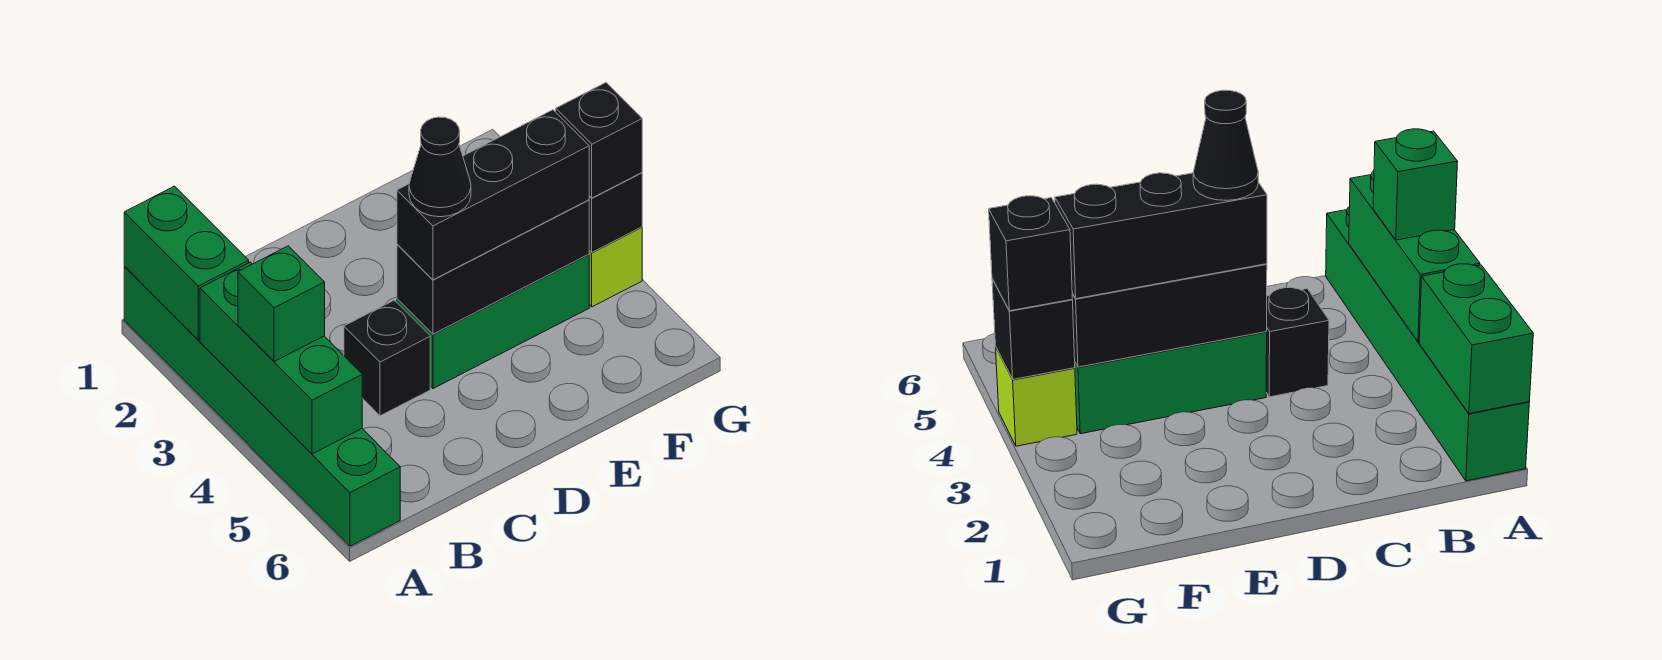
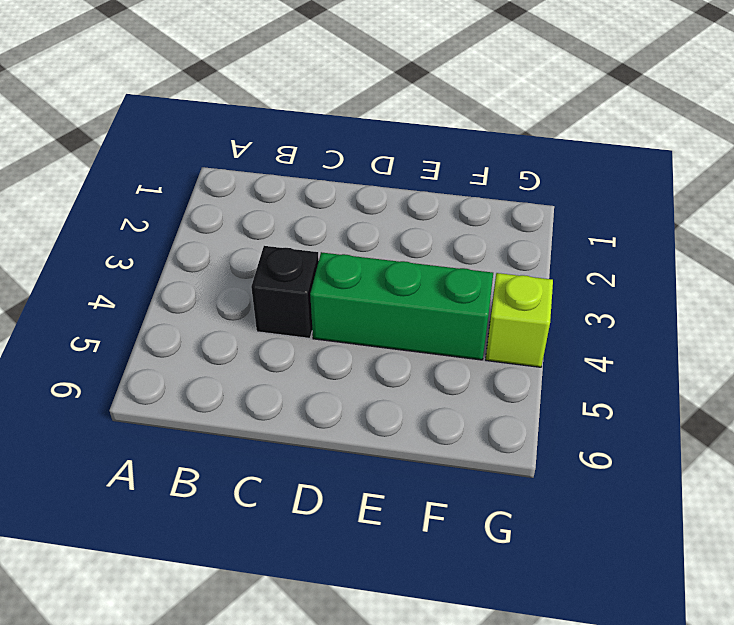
none -> green 1x6 brick [124,267,400,546]
none -> green 1x2 brick [124,186,249,340]
none -> green 1x3 brick [200,262,362,454]

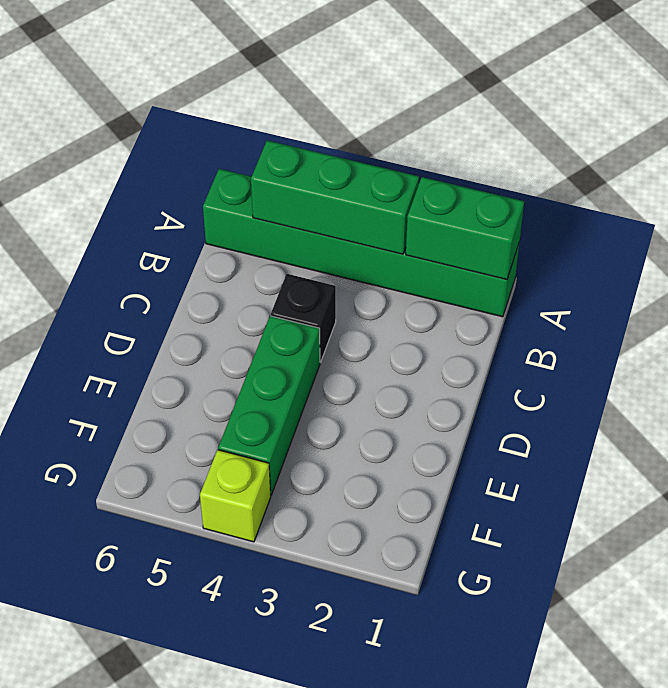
none -> black 1x3 brick [397,200,589,334]
none -> black 1x1 brick [589,173,642,252]
none -> green 1x1 brick [238,246,325,362]

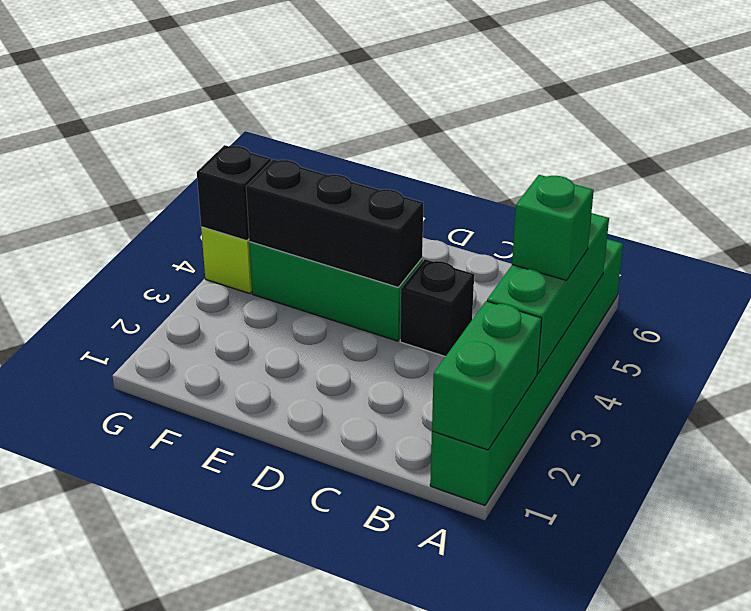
none -> black 1x3 brick [397,110,589,280]
none -> black 1x1 brick [556,83,642,198]
none -> black 1x1 cone [409,117,471,217]

